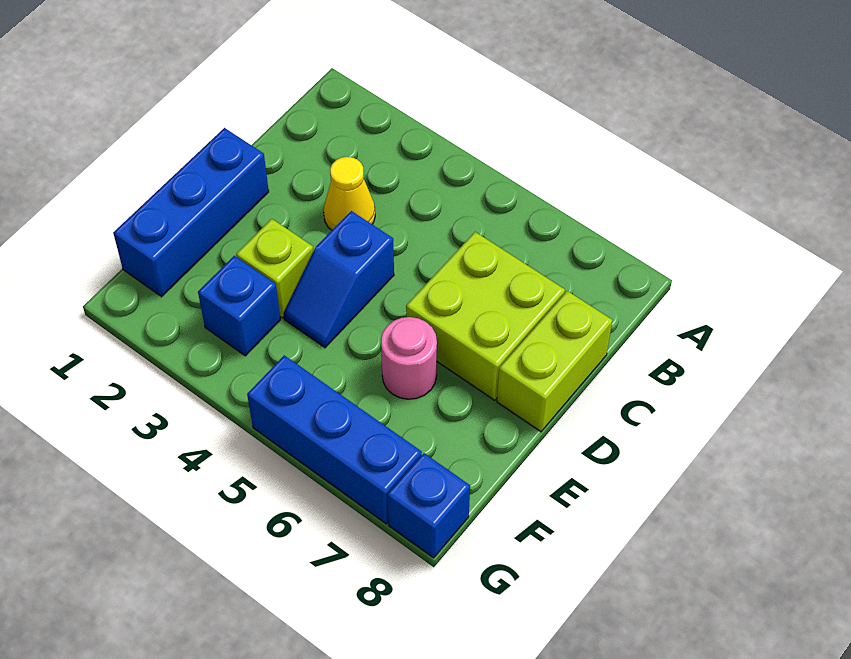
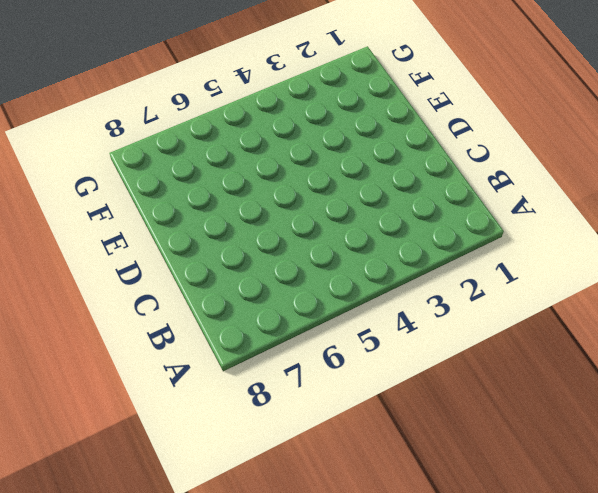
none -> yellow 1x1 cone [323,157,375,230]
none -> lime 2x2 brick [406,232,565,400]

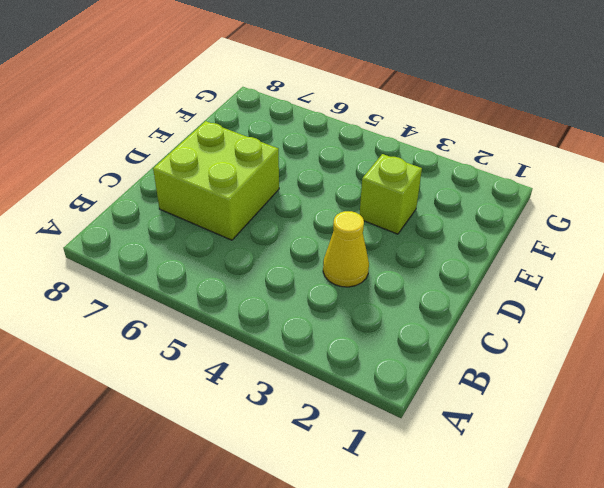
none -> lime 1x2 brick [497,291,612,432]
none -> blue 1x3 brick [113,128,269,297]

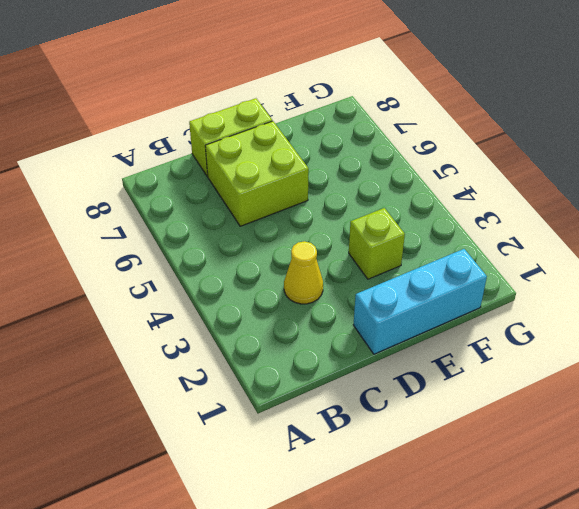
cyan 1x3 brick [353,249,487,354] -> blue 1x3 brick [113,128,269,297]
none -> blue 1x2 slope [283,211,394,348]
none -> pink 1x1 round brick [381,317,437,399]

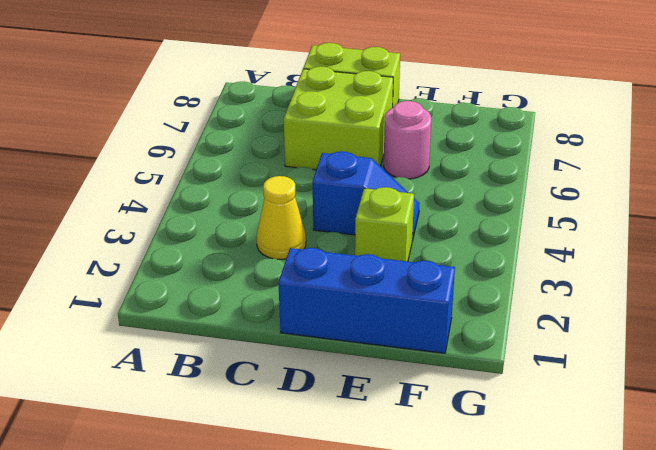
none -> blue 1x1 brick [198,256,280,356]
none -> blue 1x3 brick [247,355,422,524]

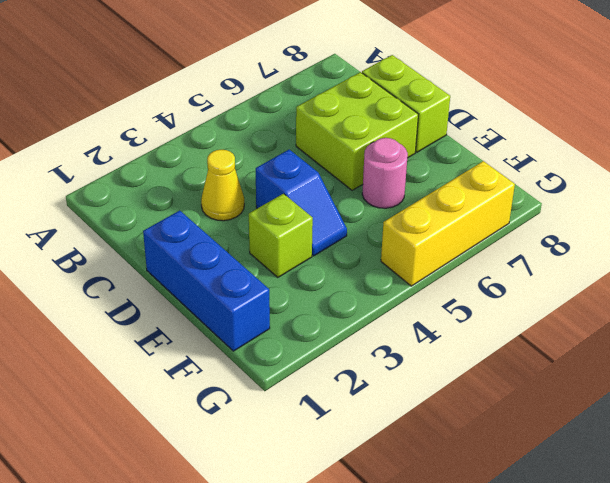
yellow 1x3 brick [381,161,515,286] -> blue 1x3 brick [247,355,422,524]
none -> blue 1x1 brick [198,256,280,356]
none -> blue 1x1 brick [387,453,470,558]

